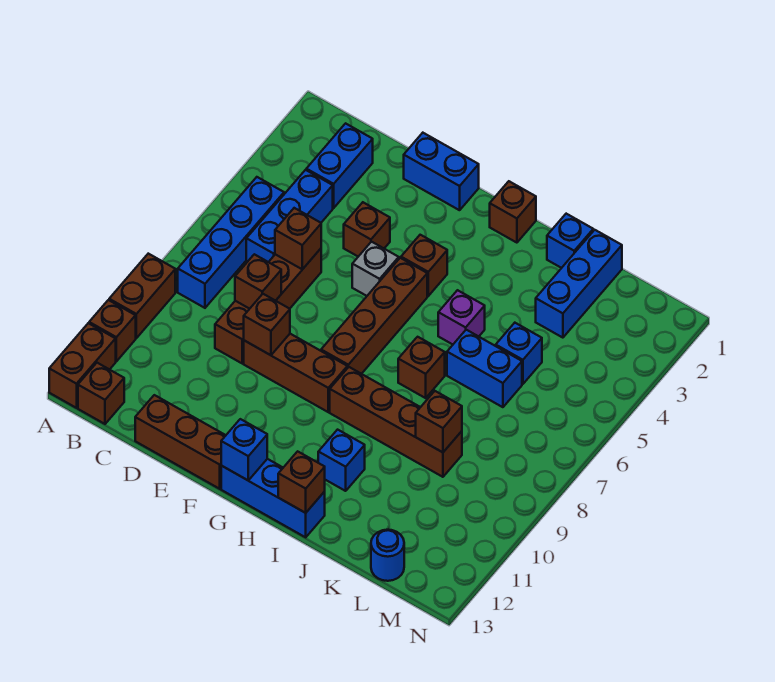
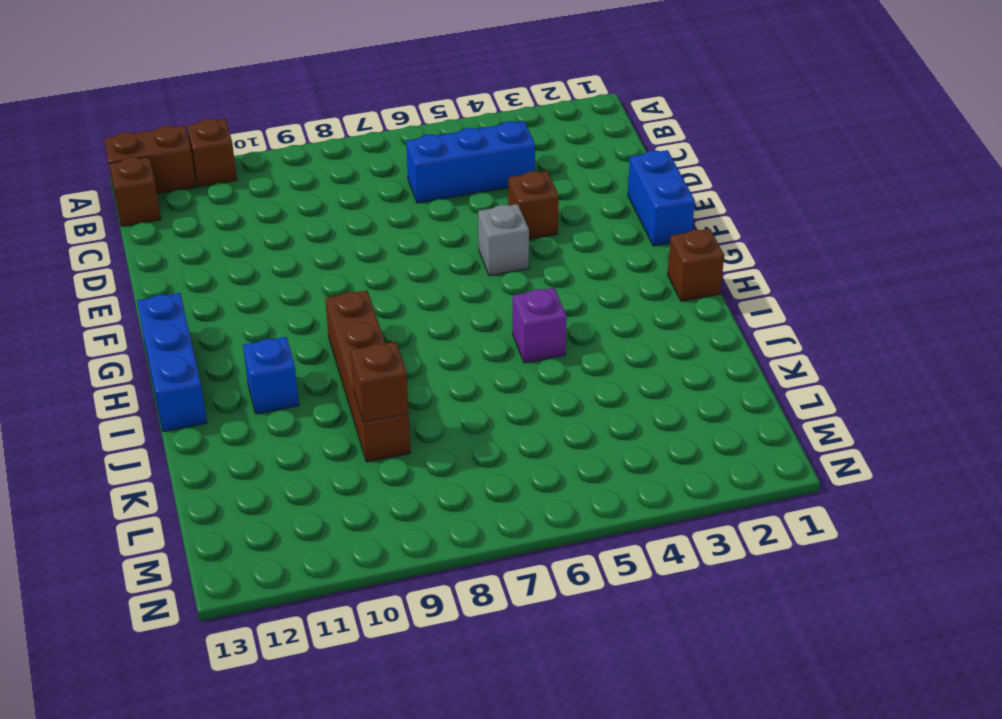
none -> brown 1x2 brick [109,254,175,338]
none -> blue 1x4 brick [178,177,284,308]
none -> blue 1x2 brick [306,123,373,208]
none -> brown 1x4 brick [215,249,321,363]

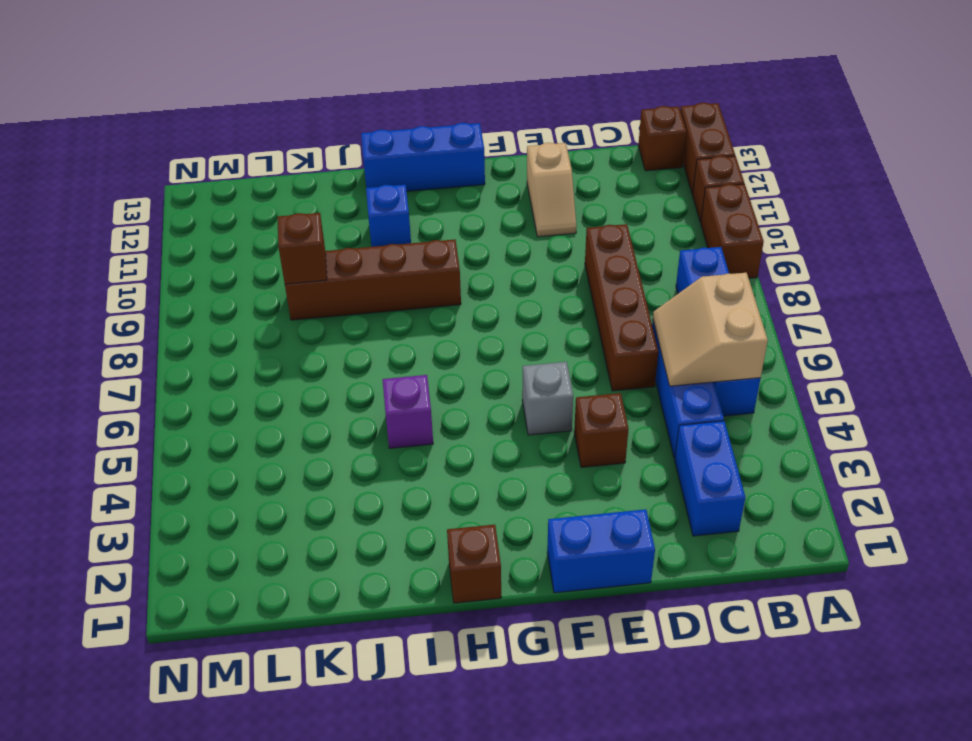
tan 2x2 slope [653,273,768,386] -> none
tan 1x2 slope [527,143,576,237] -> none
none -> brown 1x3 brick [135,395,226,489]
none -> brown 1x3 brick [244,334,347,412]
none -> brown 1x1 brick [401,235,447,296]
none -> brown 1x4 brick [321,258,427,374]

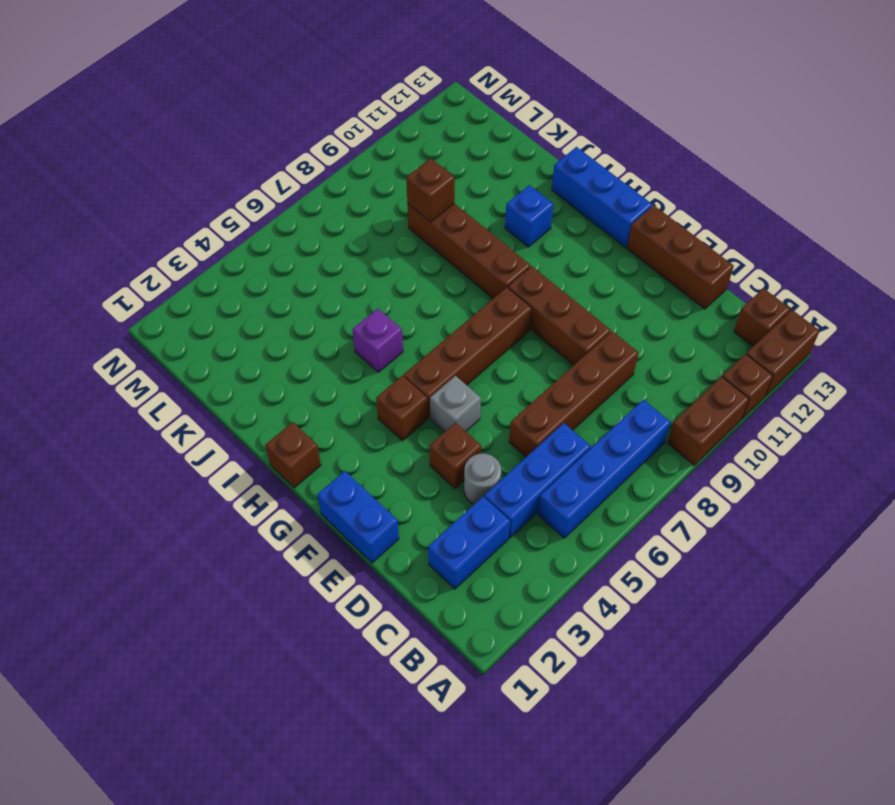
grey 1x1 round brick [464,454,501,504] -> none
none -> brown 1x1 brick [398,337,445,398]
none -> blue 1x1 brick [547,214,593,268]
none -> blue 1x2 brick [447,330,522,407]
none -> blue 1x3 brick [536,230,622,338]

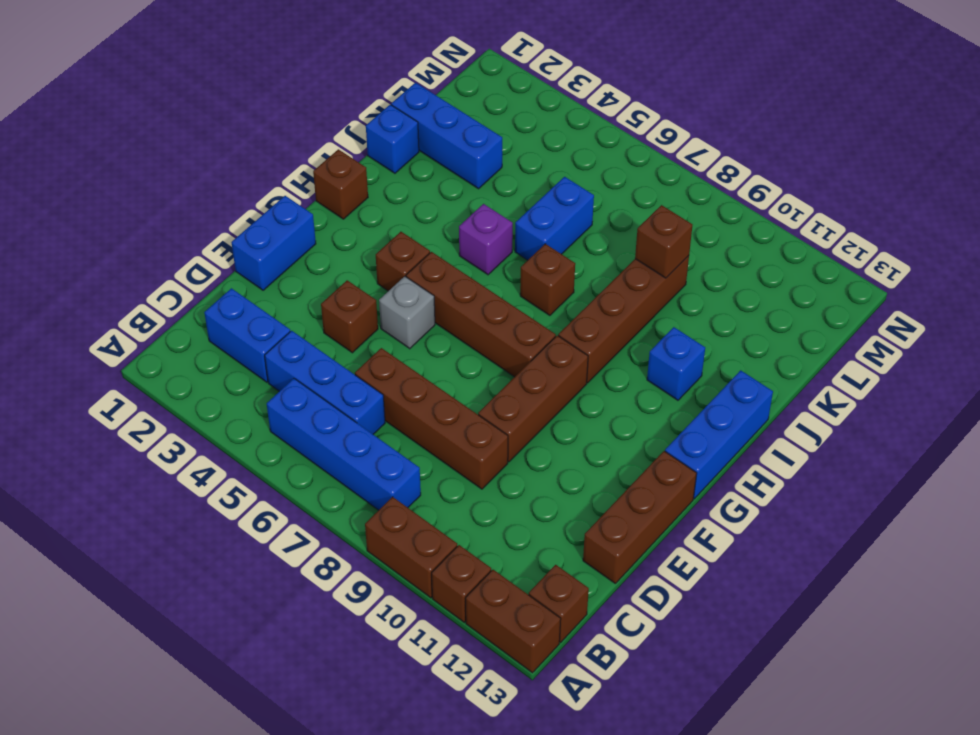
none -> blue 1x1 brick [496,323,542,384]
none -> blue 1x1 round brick [371,530,404,581]
none -> brown 1x1 brick [275,208,321,269]
none -> brown 1x1 brick [235,254,281,309]

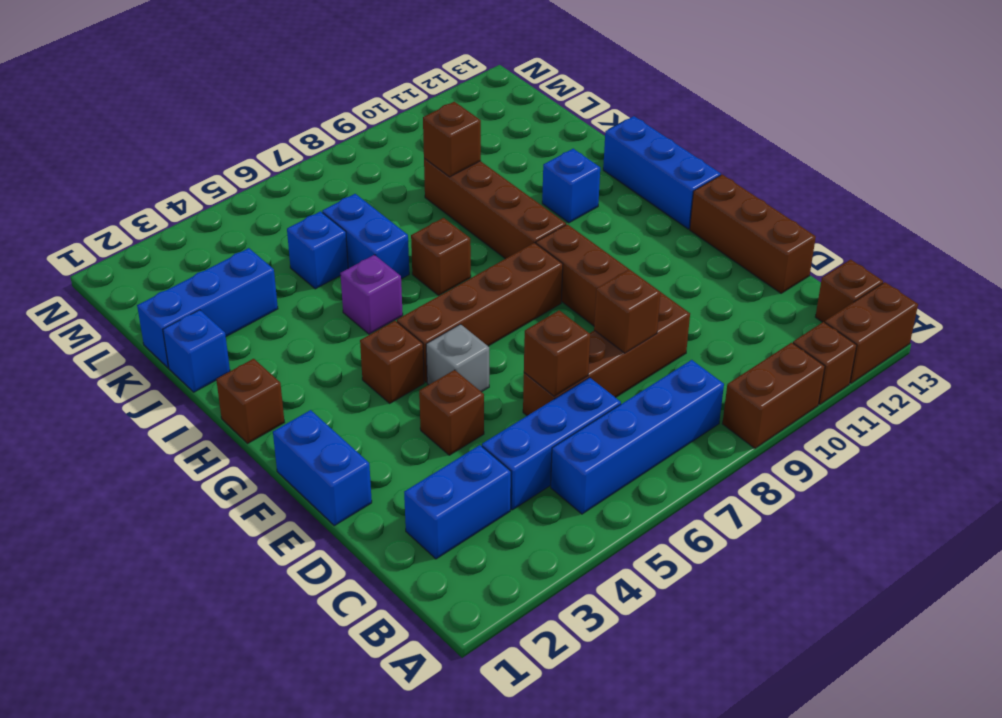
none -> blue 1x1 round brick [371,530,404,581]
none -> brown 1x1 brick [244,294,290,355]
none -> blue 1x1 brick [221,419,267,481]
none -> brown 1x1 brick [278,451,325,513]

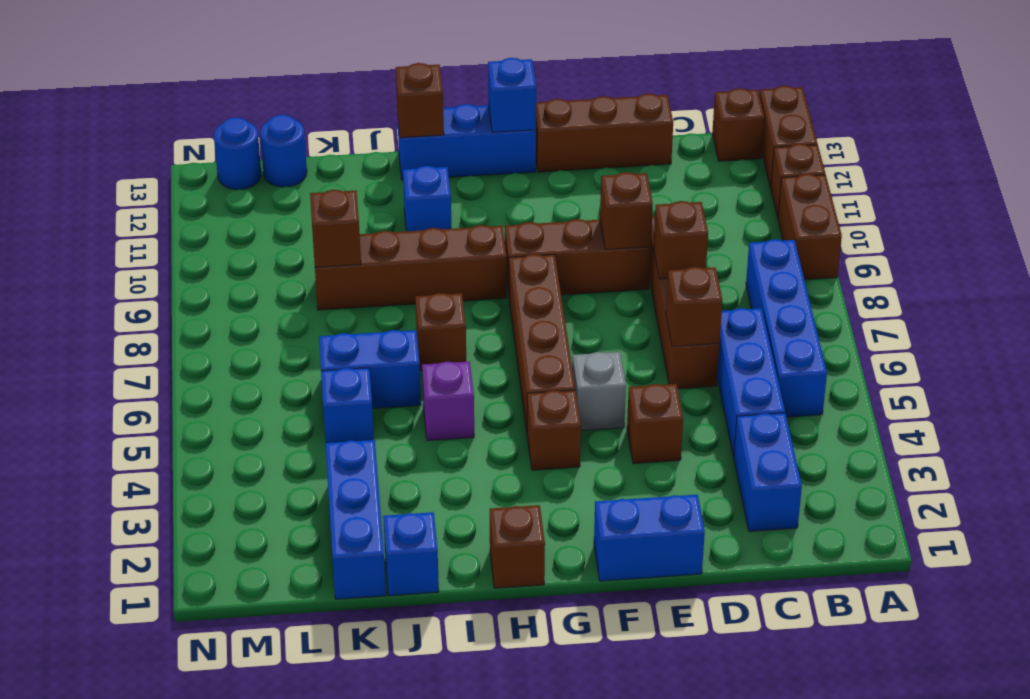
blue 1x1 round brick [214,117,261,190] -> none

